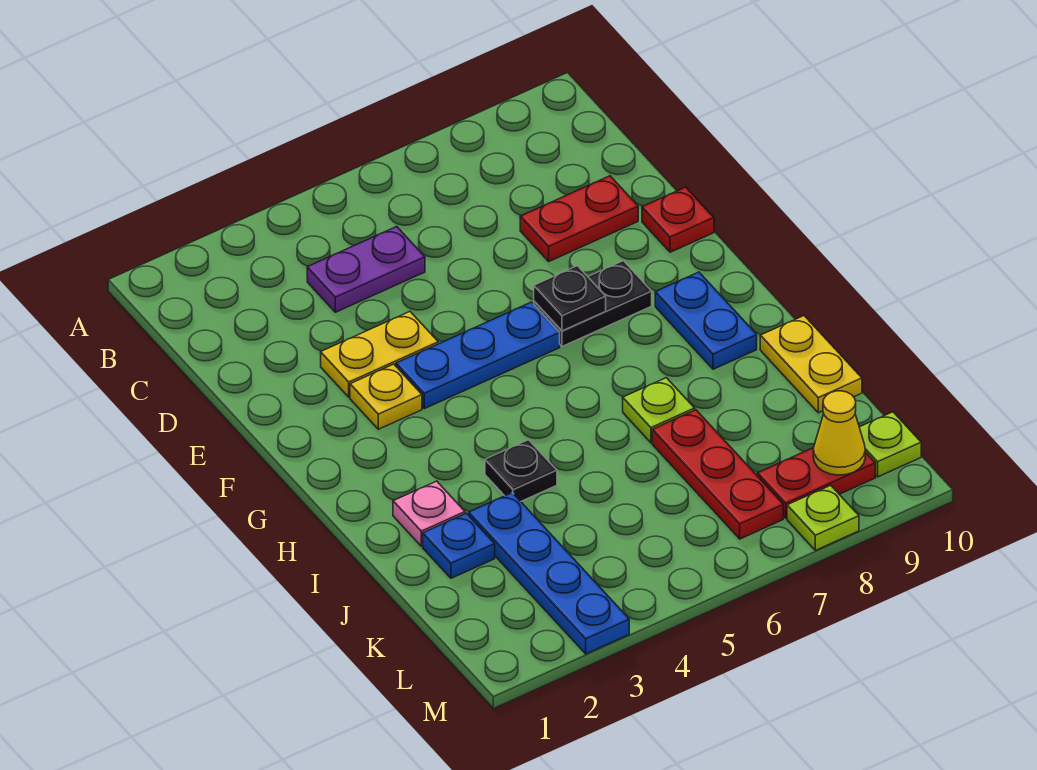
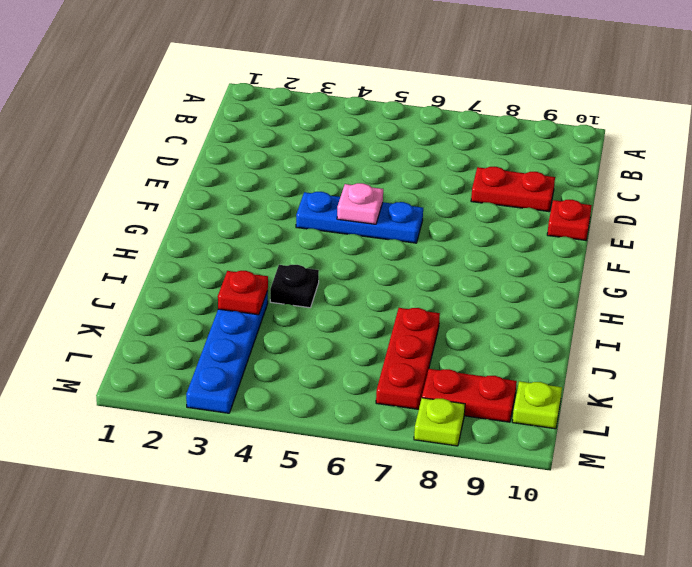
pink 1x1 plate [337,183,383,224] -> pink 1x1 plate moved to [393,481,465,546]
red 1x1 plate [218,271,268,315] -> none
none -> purple 1x2 plate [307,227,425,312]
none -> yellow 1x2 plate [321,312,438,397]
none -> yellow 1x1 plate [350,364,422,429]

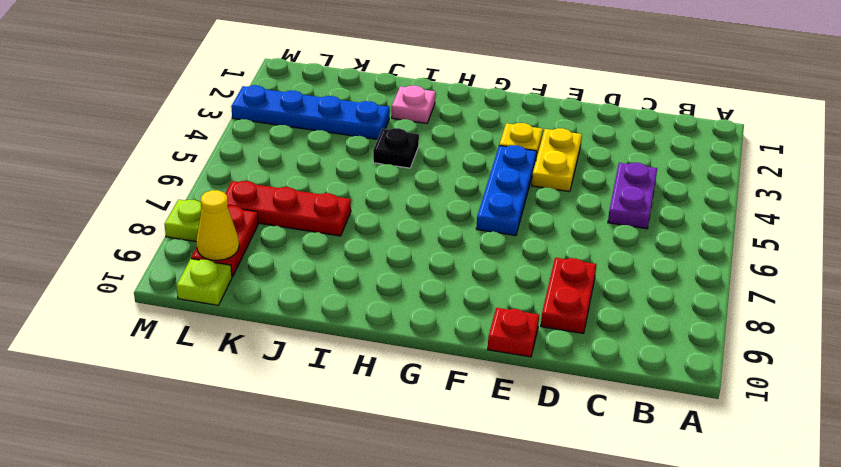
none -> black 1x2 plate [534,261,652,346]
none -> blue 1x2 plate [655,272,757,369]
none -> lime 1x1 plate [623,378,695,443]

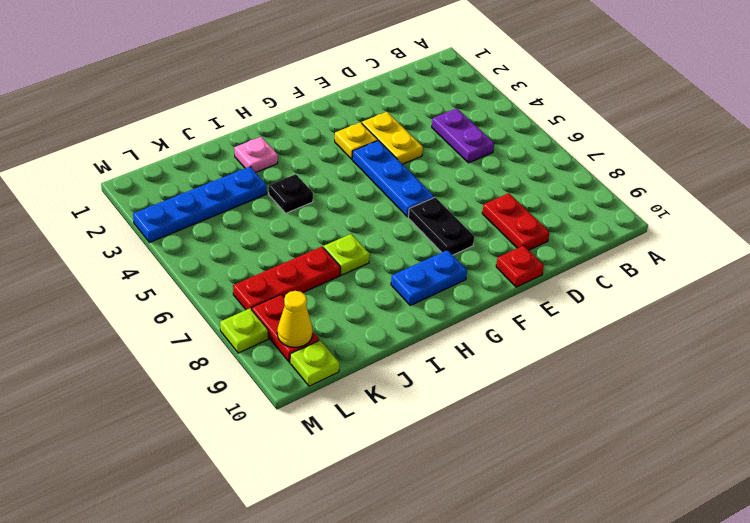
none -> yellow 1x2 plate [760,316,862,413]
none -> blue 1x1 plate [423,513,495,578]
none -> black 1x1 plate [534,266,606,331]

